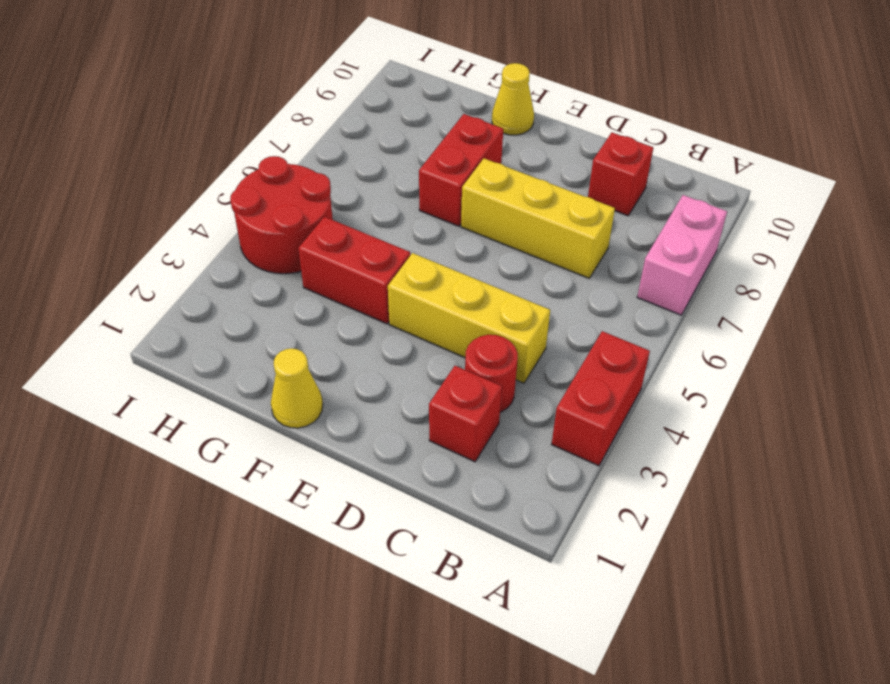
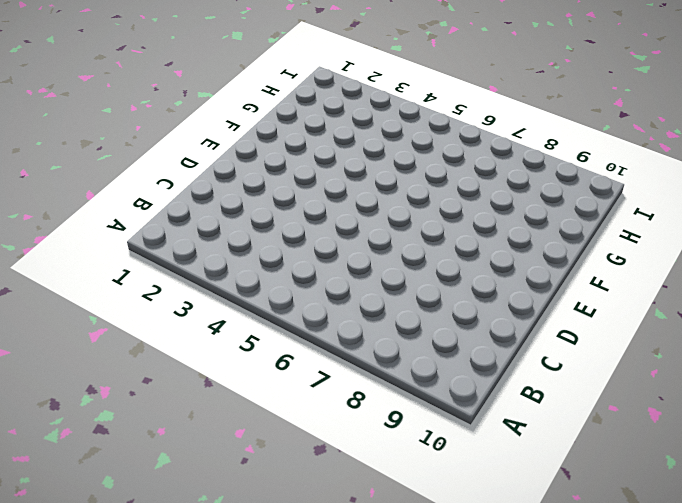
none -> red 1x2 brick [552,331,650,466]
none -> pink 1x2 brick [637,195,727,315]
none -> red 1x1 brick [429,366,502,462]

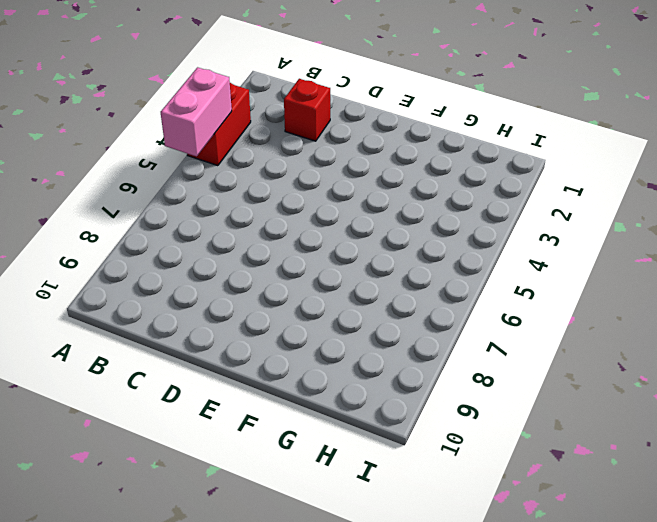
pink 1x2 brick [161,67,232,156] -> pink 1x2 brick moved to [637,195,727,315]
none -> red 1x1 round brick [465,335,518,412]
none -> yellow 1x3 brick [388,253,550,383]
none -> yellow 1x3 brick [461,158,615,278]

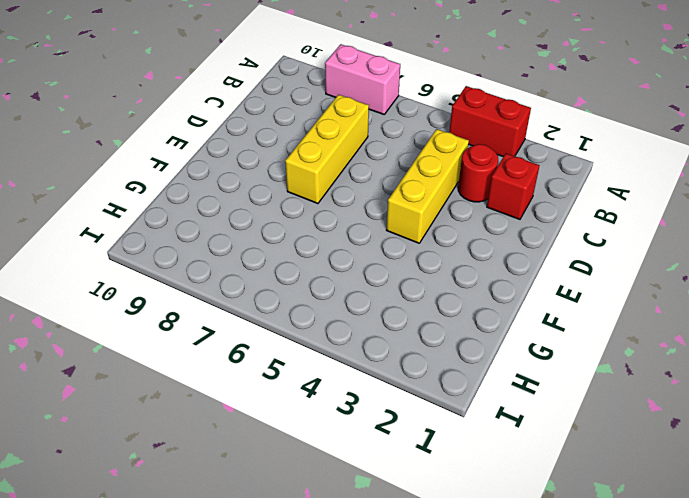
none -> red 1x1 brick [588,133,653,216]
none -> yellow 1x1 cone [271,348,323,428]
none -> red 1x2 brick [298,217,410,324]

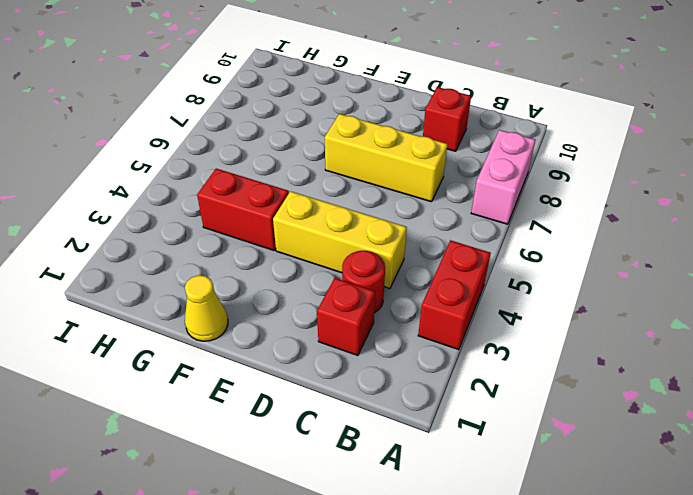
none -> red 1x2 brick [419,114,503,226]
none -> yellow 1x1 cone [492,63,534,135]
none -> red 2x2 round brick [230,156,333,274]

